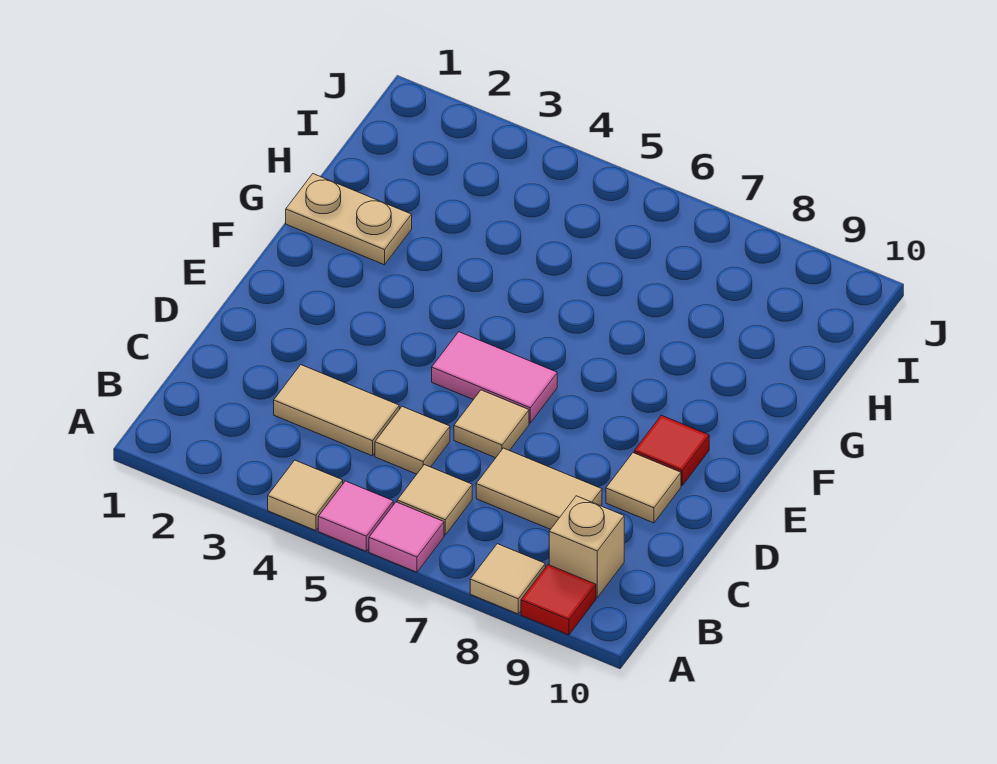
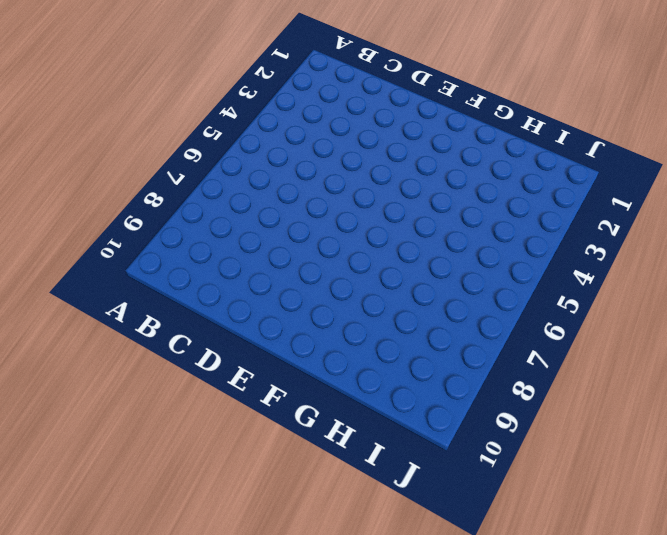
none -> tan 1x1 tile [268,460,343,531]
none -> pink 1x1 tile [318,481,393,551]
none -> pink 1x1 tile [369,502,444,572]

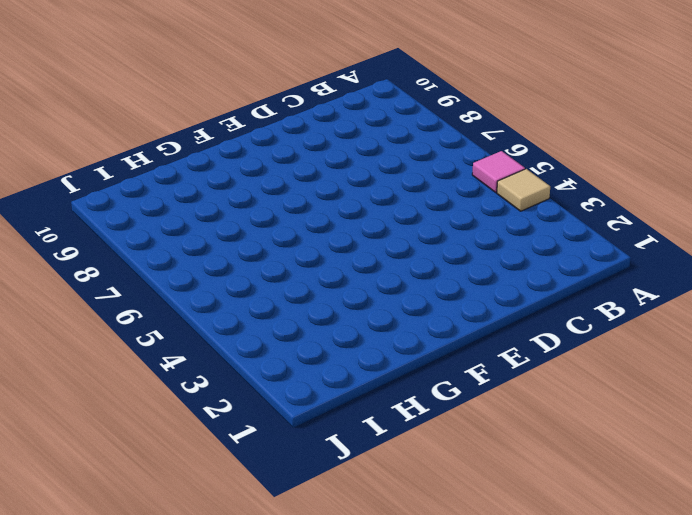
none -> pink 1x1 tile [369,502,444,572]
none -> tan 1x1 tile [470,544,545,614]
none -> red 1x1 tile [521,565,596,635]

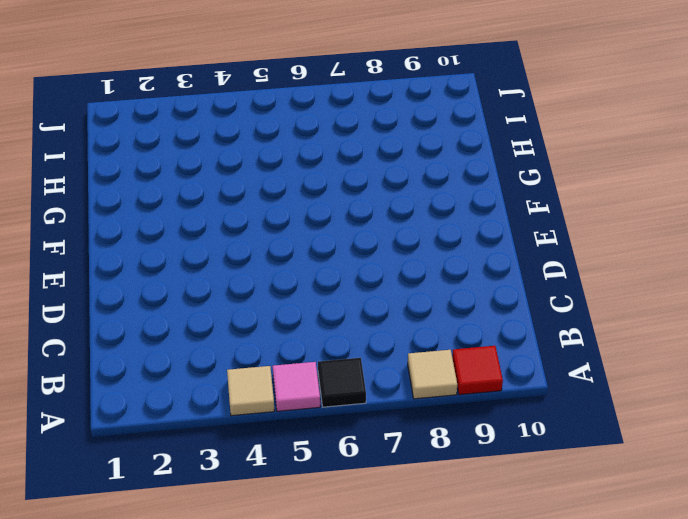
black 1x1 tile [318,358,366,407] -> pink 1x1 tile [369,502,444,572]
none -> tan 1x1 tile [397,465,472,535]
none -> tan 1x1 brick [549,496,624,597]
none -> tan 1x2 tile [274,365,399,456]

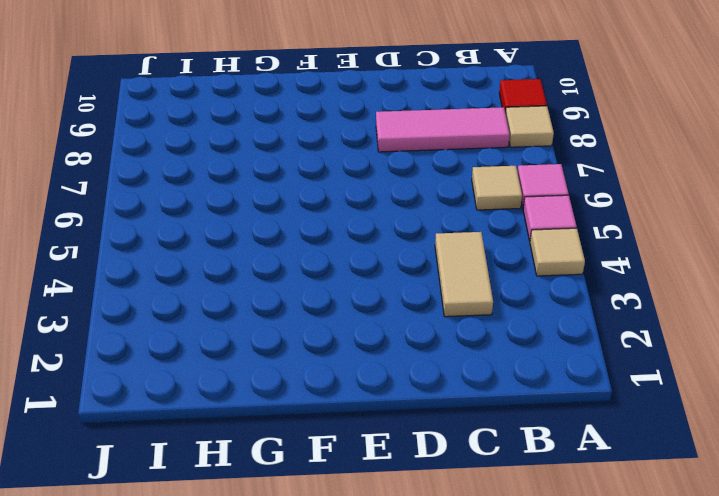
pink 1x3 tile [376,107,510,152] -> tan 1x2 tile [476,448,602,529]
none -> tan 1x1 brick [549,496,624,597]
none -> tan 1x1 tile [375,407,450,474]
none -> tan 1x1 tile [454,390,529,458]

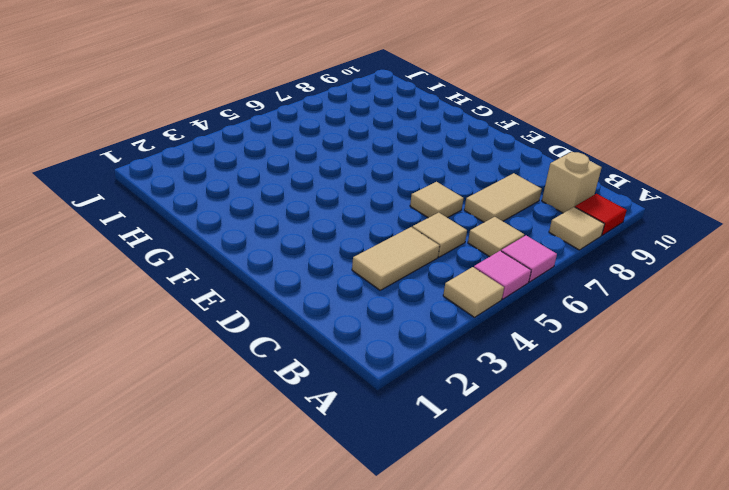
none -> tan 1x1 tile [606,453,681,523]
none -> pink 1x2 tile [432,332,557,423]
none -> red 1x1 tile [634,415,709,485]

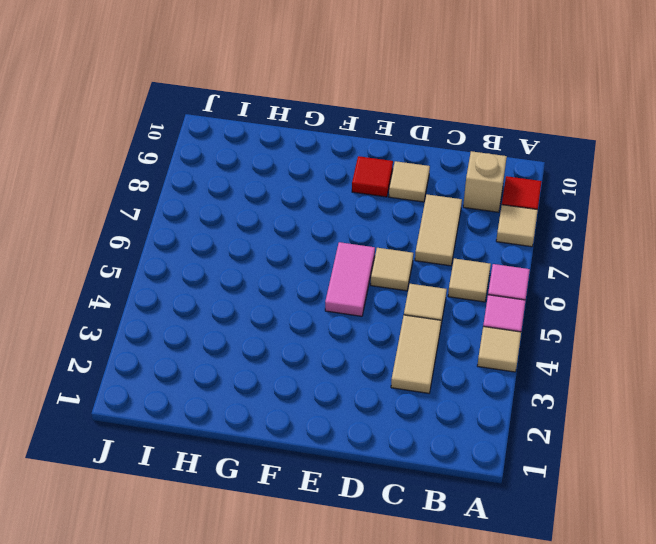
none -> tan 1x2 plate [286,174,412,265]

